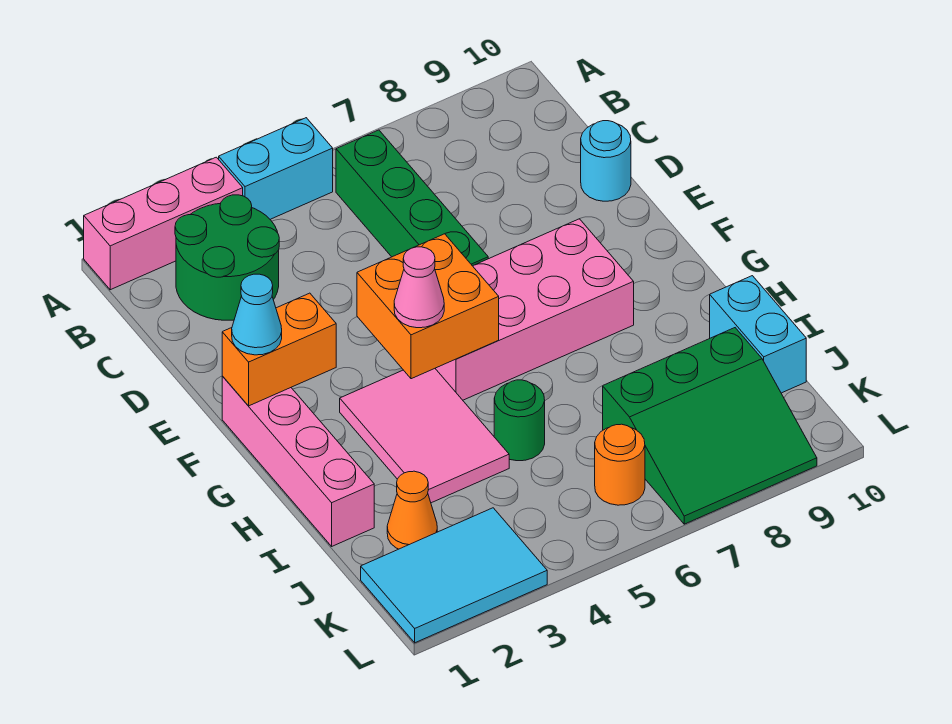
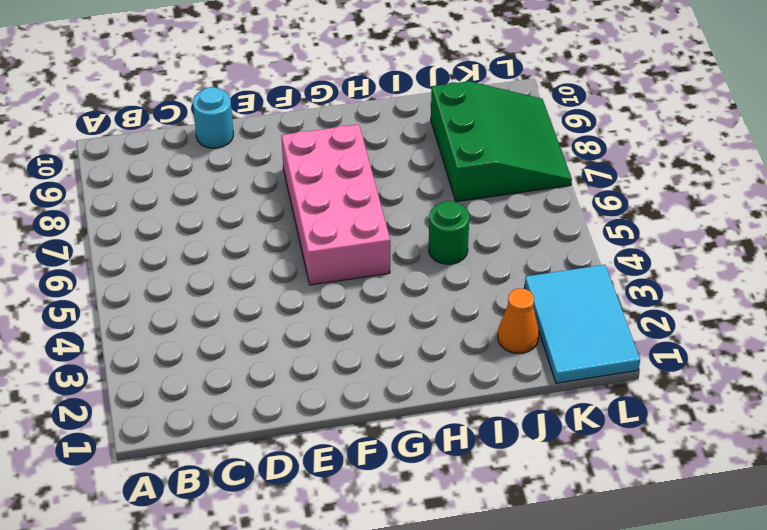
none -> pink 1x3 brick [84,157,243,290]
none -> cyan 1x2 brick [219,118,333,219]
none -> green 2x2 round brick [175,195,279,320]

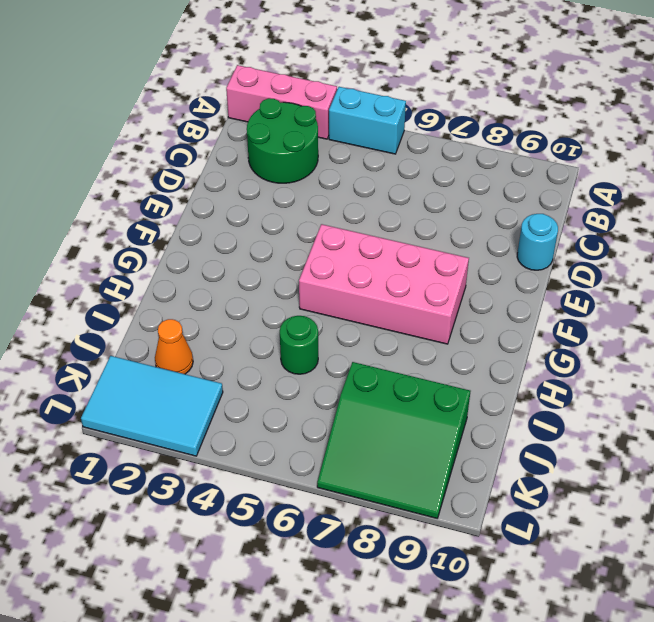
none -> green 1x4 brick [336,130,488,266]
none -> pink 1x4 brick [222,376,374,546]
none -> pink 2x3 tile [340,369,509,503]

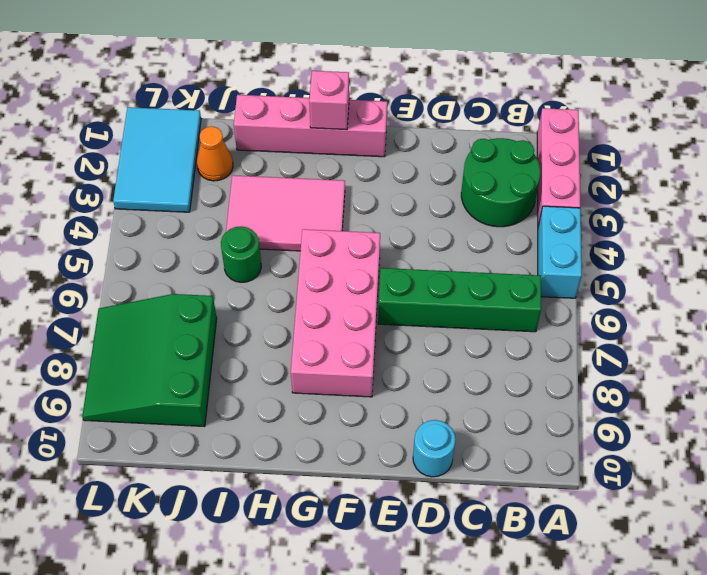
pink 1x1 brick [309,71,349,130] -> none
none -> cyan 1x2 brick [710,276,806,393]
none -> orange 1x1 round brick [595,424,645,505]
none -> orange 1x2 brick [222,293,336,406]

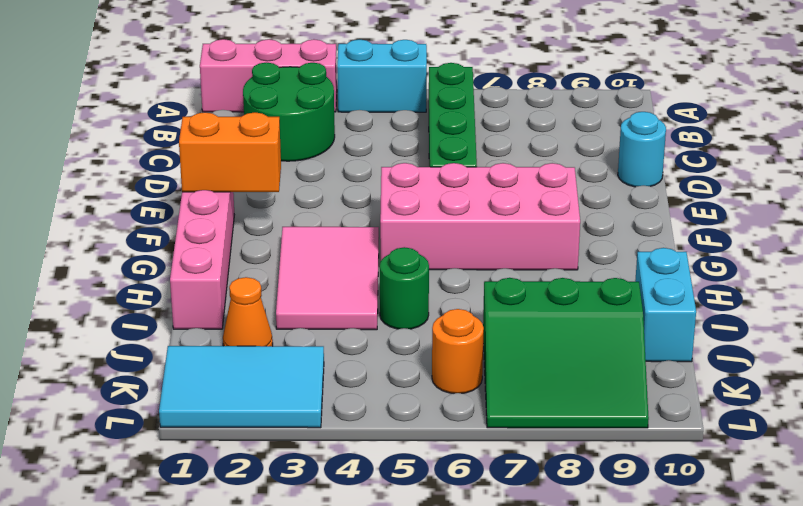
none -> orange 2x2 brick [357,234,499,379]
none -> cyan 1x1 cone [232,274,282,355]
none -> pink 1x1 cone [394,247,444,328]

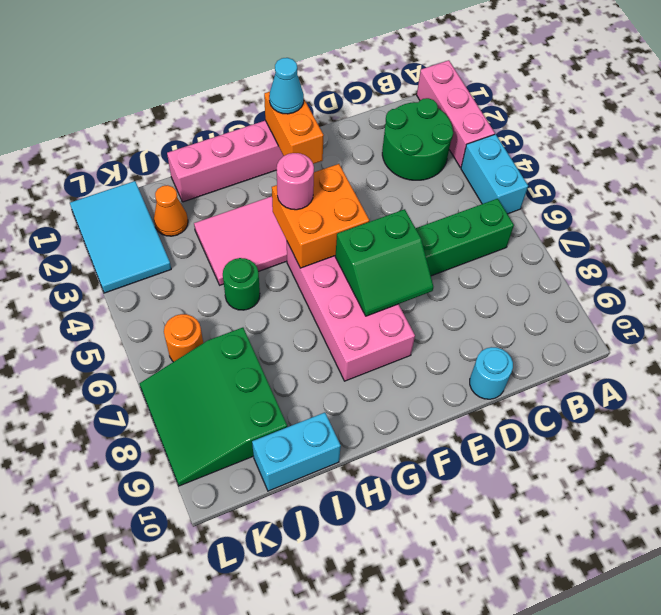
green 2x2 slope [335,209,433,316] -> none
pink 1x1 round brick [277,153,314,210] -> pink 1x1 cone [394,247,444,328]

